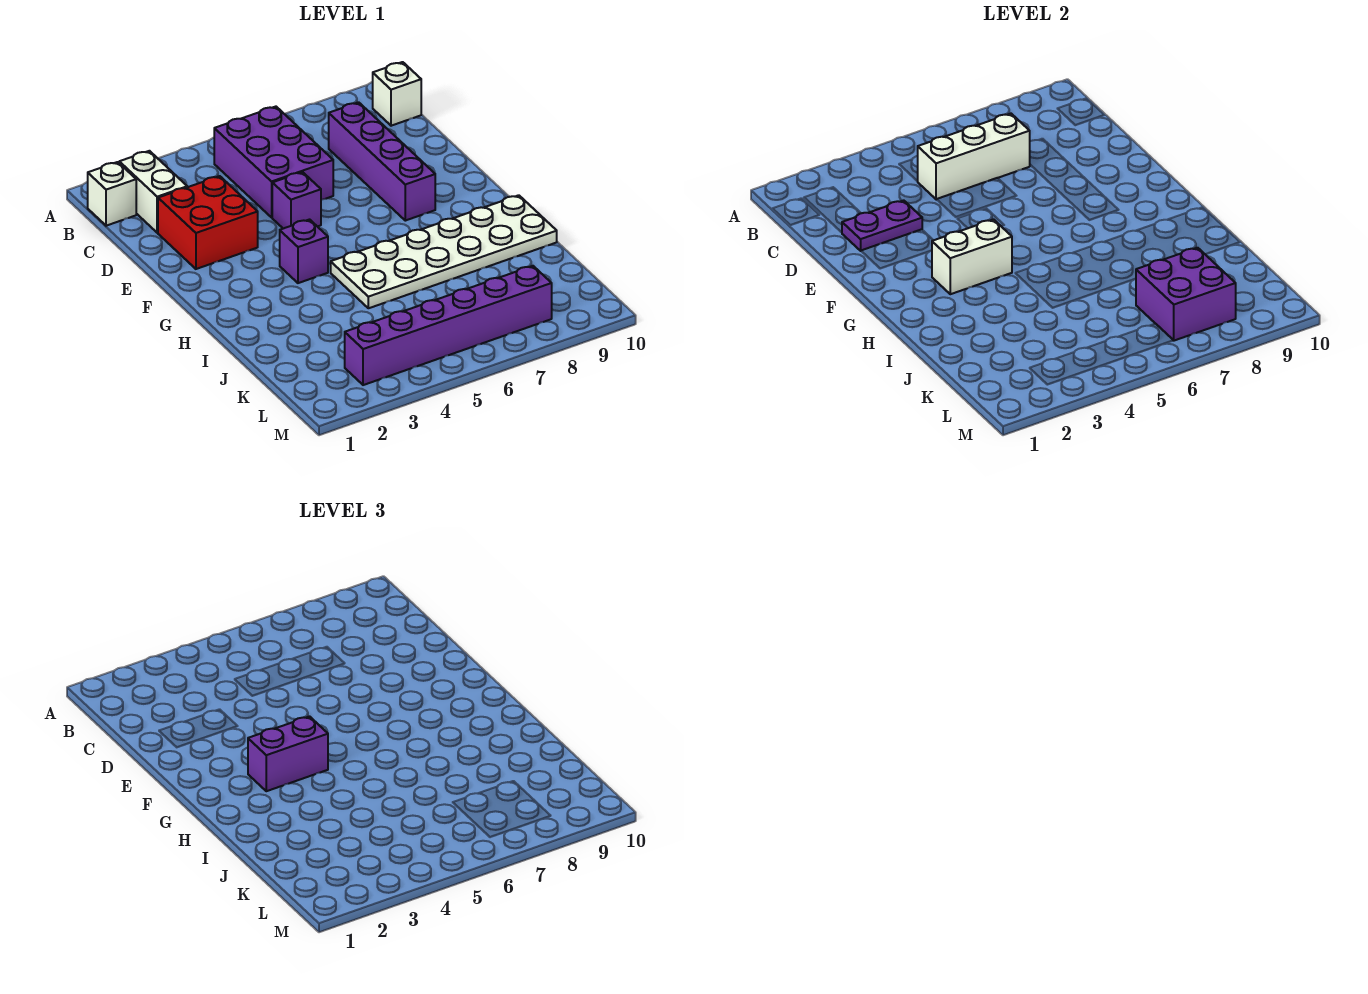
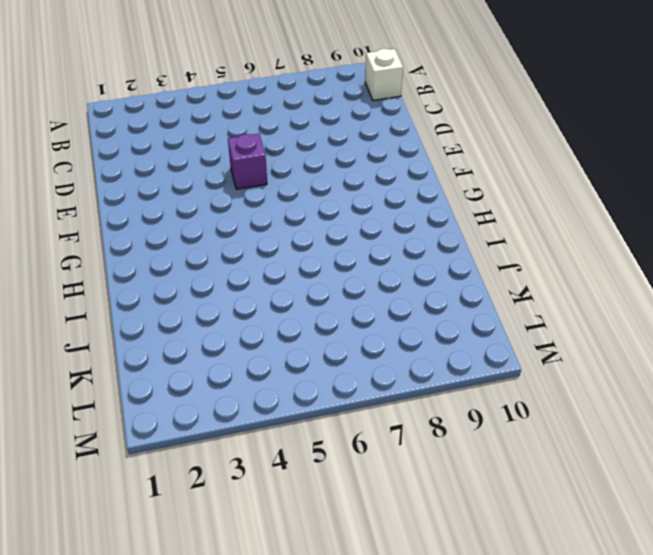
none -> white 1x1 brick [88,162,136,226]
none -> white 1x2 brick [119,151,187,233]
none -> purple 2x3 brick [214,107,333,217]

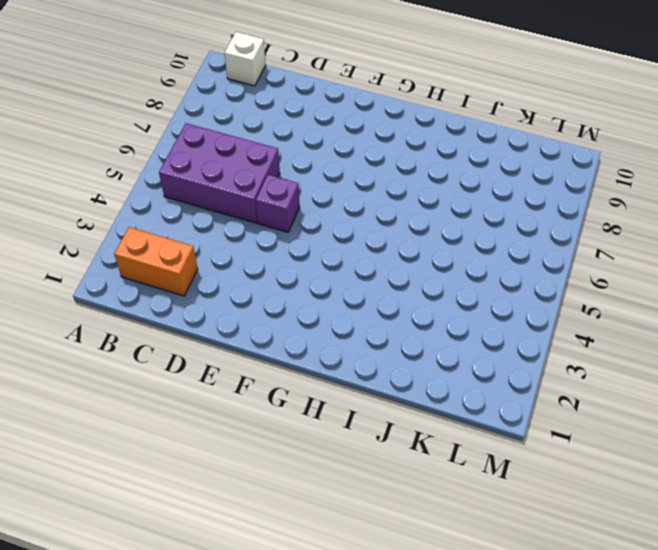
orange 1x2 brick [114,227,198,296] -> white 1x2 brick [119,151,187,233]
none -> white 1x1 brick [88,162,136,226]
none -> purple 1x4 brick [329,102,435,221]
none -> red 2x2 brick [158,176,258,269]

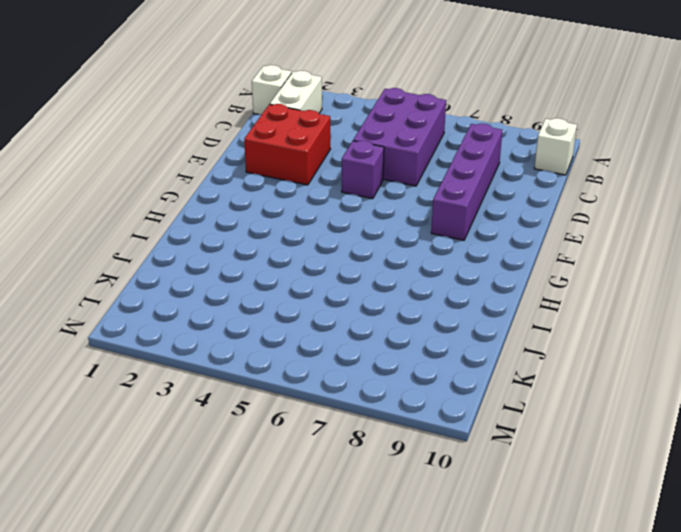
none -> purple 1x1 brick [280,220,328,283]
none -> white 2x6 plate [331,195,557,308]
none -> purple 1x6 brick [345,266,552,385]

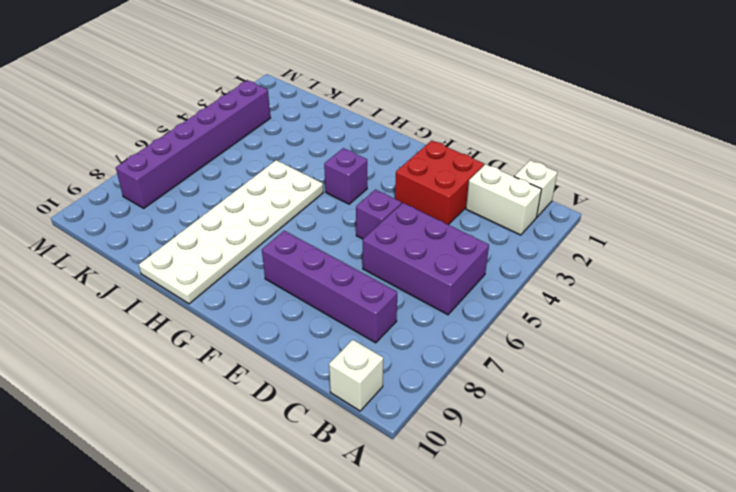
none -> white 1x3 brick [918,114,1030,199]
none -> purple 1x2 plate [842,200,922,251]
none -> white 1x2 brick [932,220,1012,294]

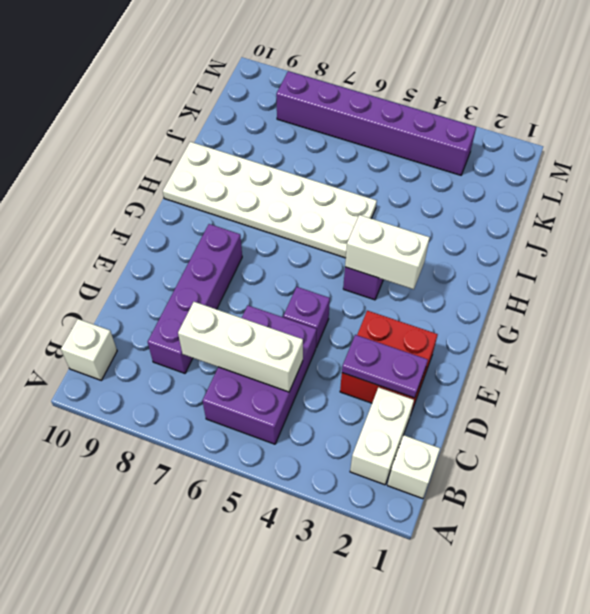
none -> purple 2x2 brick [1136,248,1236,341]
none -> purple 1x2 brick [248,717,328,791]

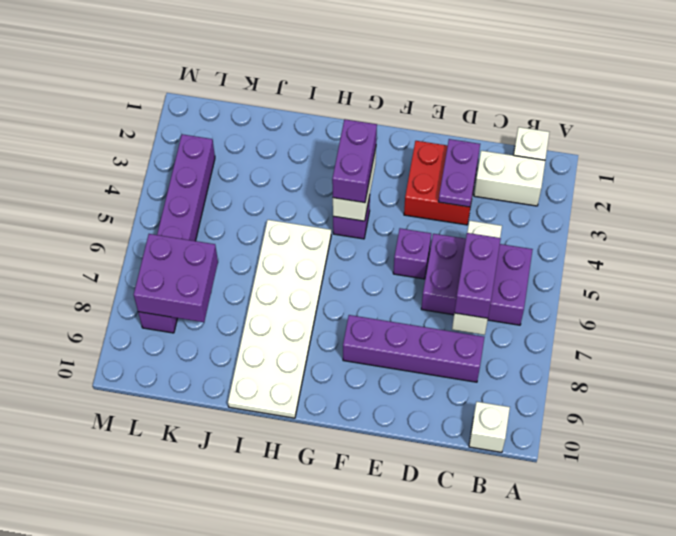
purple 1x2 brick [454,233,501,318] -> none

